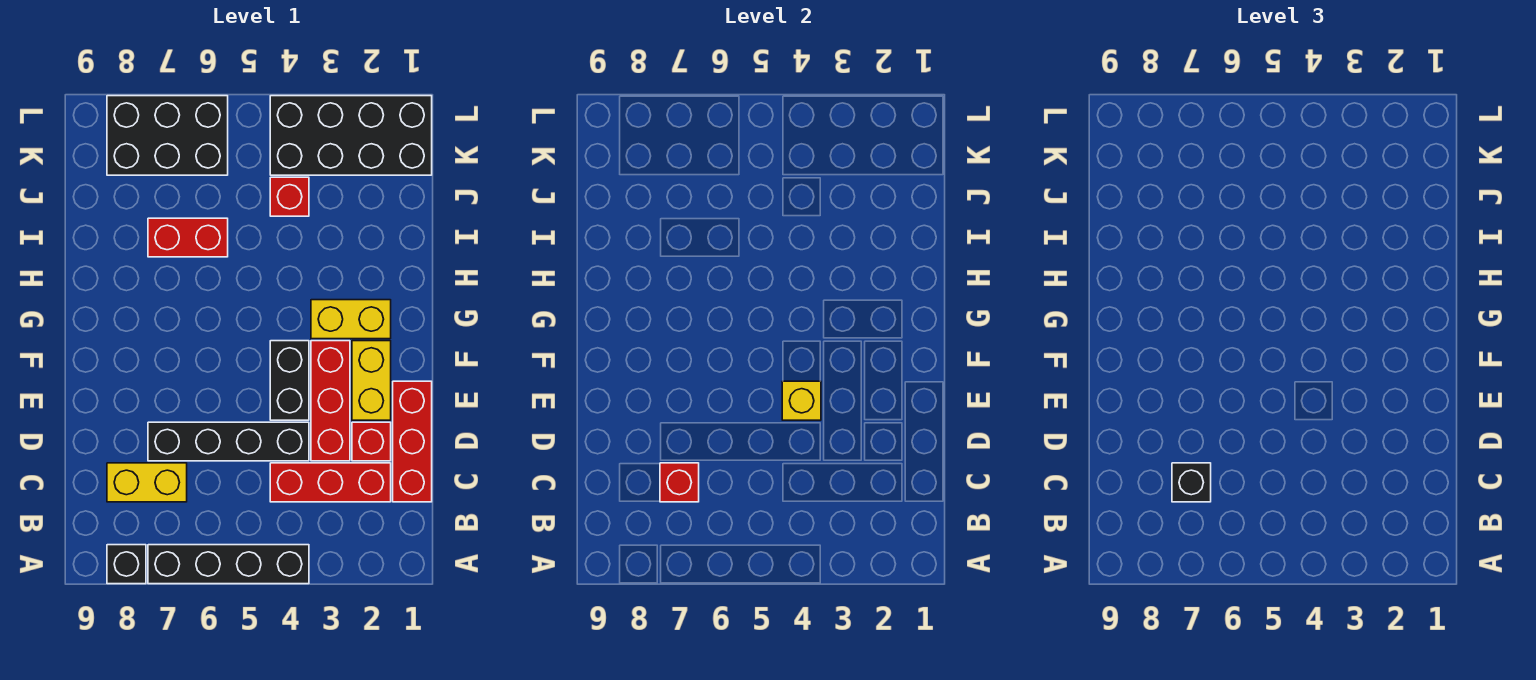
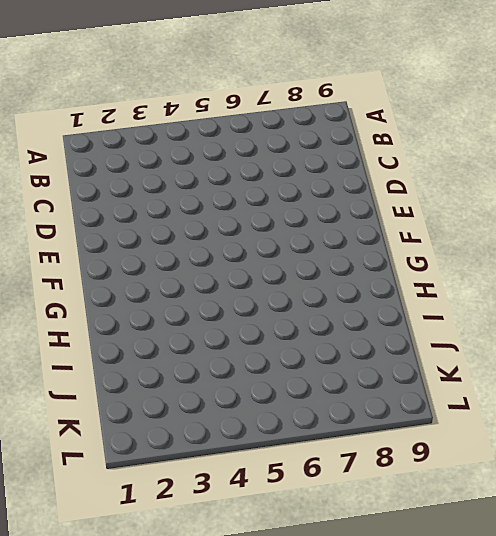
none -> black 1x4 brick [148,545,309,584]
none -> black 1x1 brick [107,545,146,584]
none -> red 1x3 brick [393,381,432,502]

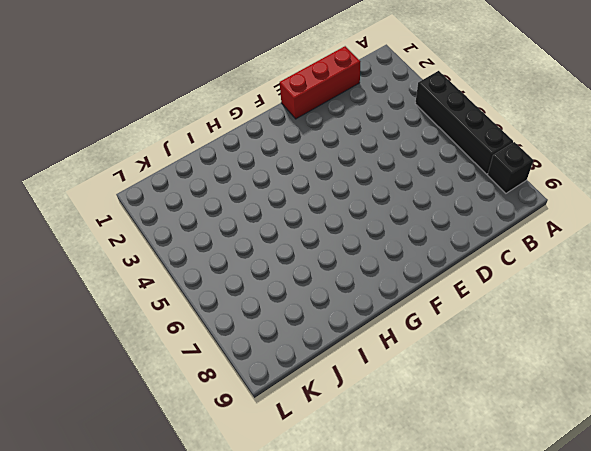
none -> red 1x3 brick [270,463,391,502]
none -> yellow 1x2 brick [107,463,187,502]
none -> red 1x1 brick [352,422,391,461]

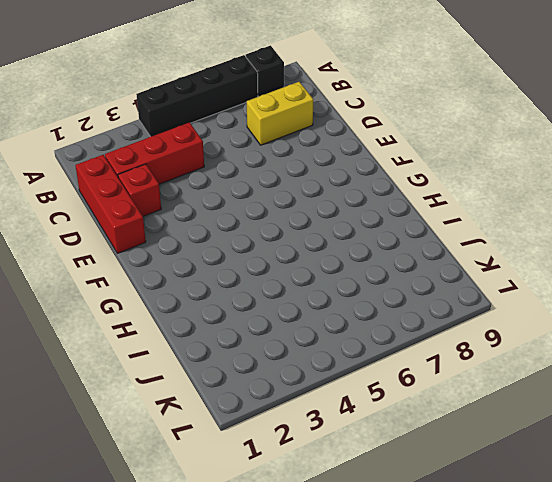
none -> red 1x3 brick [311,341,350,461]
none -> black 1x4 brick [148,422,309,461]
none -> yellow 1x2 brick [352,341,391,420]

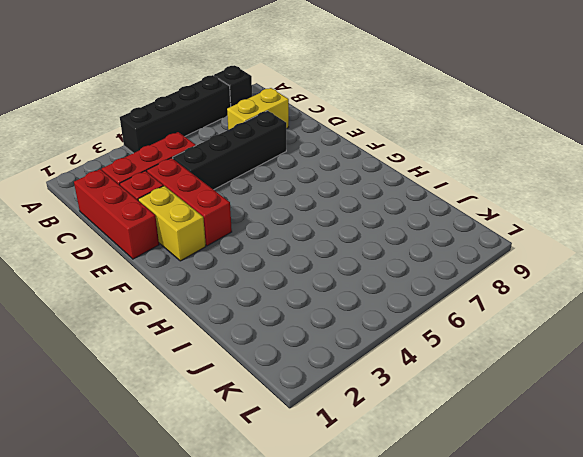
none -> black 1x2 brick [270,341,309,420]
none -> yellow 1x2 brick [311,300,391,339]
none -> red 1x2 brick [148,218,228,257]

